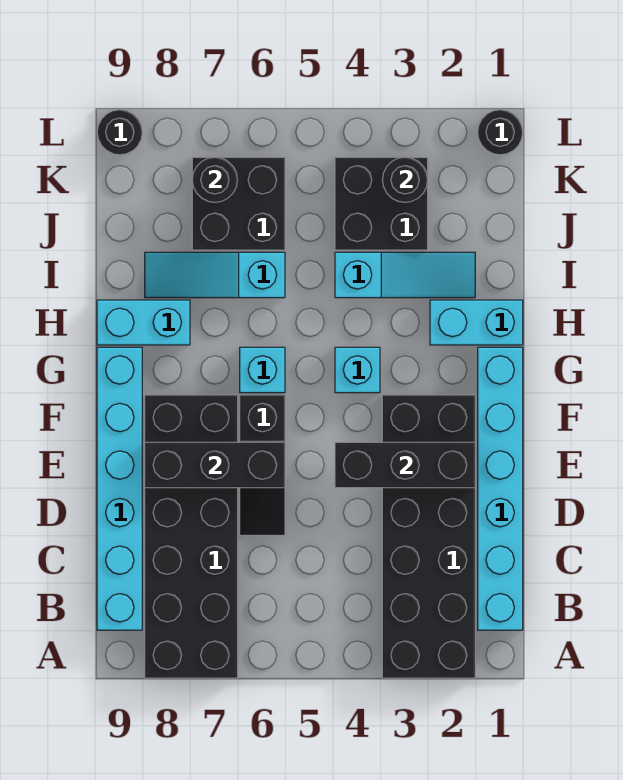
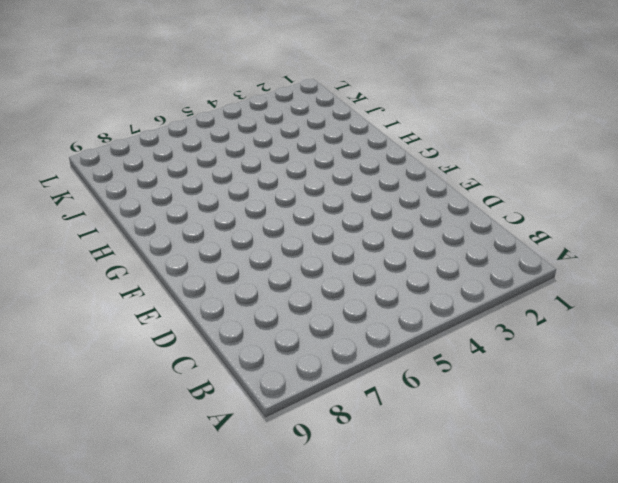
none -> black 2x6 brick [382,395,475,678]
none -> black 2x6 brick [145,395,238,678]
none -> cyan 1x6 brick [478,347,523,630]

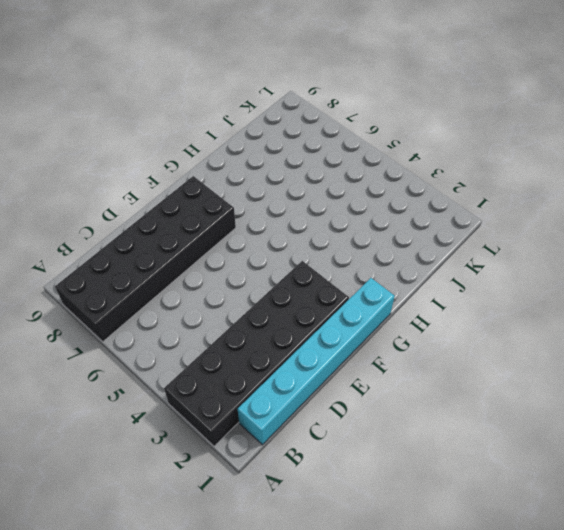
none -> cyan 1x6 brick [97,347,142,630]
none -> black 1x3 slope [240,395,285,535]
none -> cyan 1x1 brick [335,347,380,393]

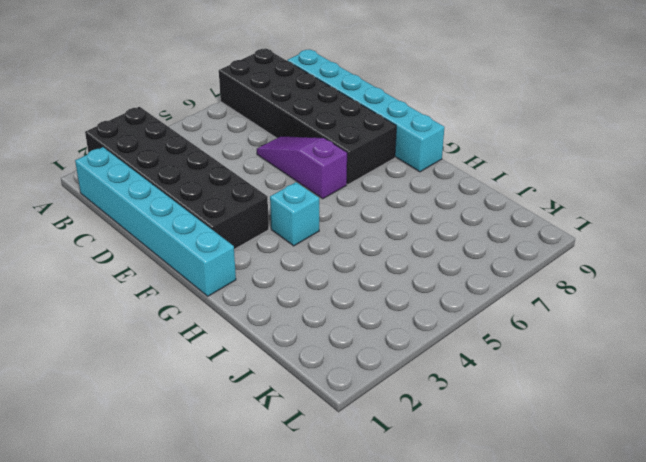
purple 1x3 slope [257,136,347,199] -> black 1x3 slope [240,395,285,535]
none -> cyan 1x1 brick [240,347,285,393]
none -> cyan 1x2 brick [430,300,523,345]
none -> cyan 1x2 brick [97,300,190,345]

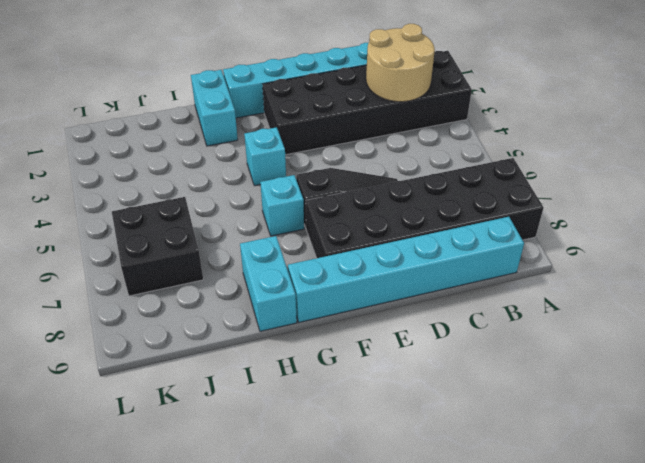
tan 2x2 round brick [366,24,435,102] -> none
none -> cyan 1x3 slope [335,252,475,298]
none -> cyan 1x3 slope [145,252,285,298]
none -> black 2x2 brick [335,157,428,250]

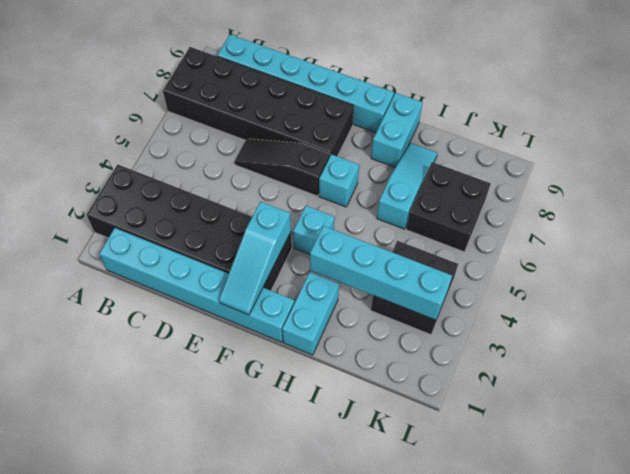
cyan 1x3 slope [219,202,291,315] -> cyan 1x3 slope moved to [335,252,475,298]
cyan 1x4 brick [310,226,452,320] -> black 1x1 round brick [382,157,428,202]
none -> black 1x1 round brick [478,110,523,155]
none -> black 1x1 round brick [97,110,142,155]
none -> black 1x3 brick [335,442,475,488]

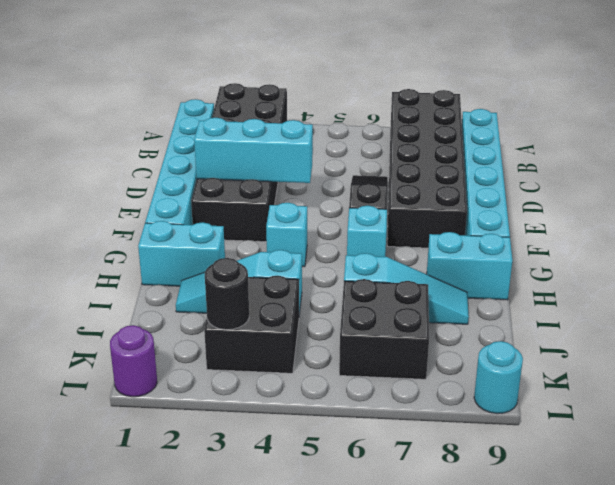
cyan 1x3 brick [194,118,313,183] -> black 1x3 brick [335,442,475,488]
purple 1x1 round brick [110,325,157,397] -> black 1x1 round brick [478,110,523,155]
cyan 1x1 round brick [474,341,523,414] -> black 1x1 round brick [97,110,142,155]
none -> black 1x3 brick [145,442,285,488]
none -> black 1x1 round brick [192,157,237,202]

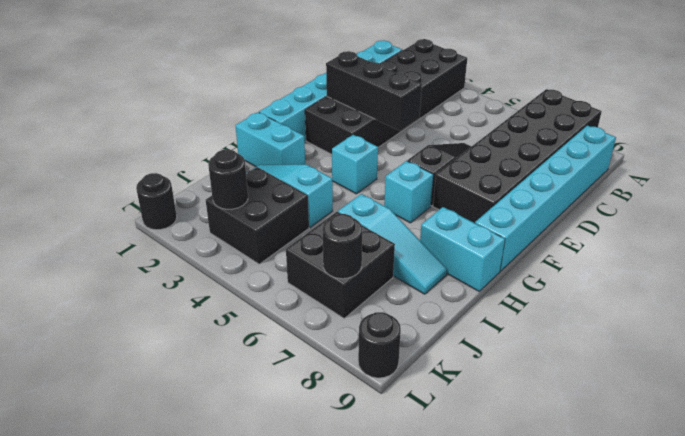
none -> black 1x3 brick [145,442,285,488]

